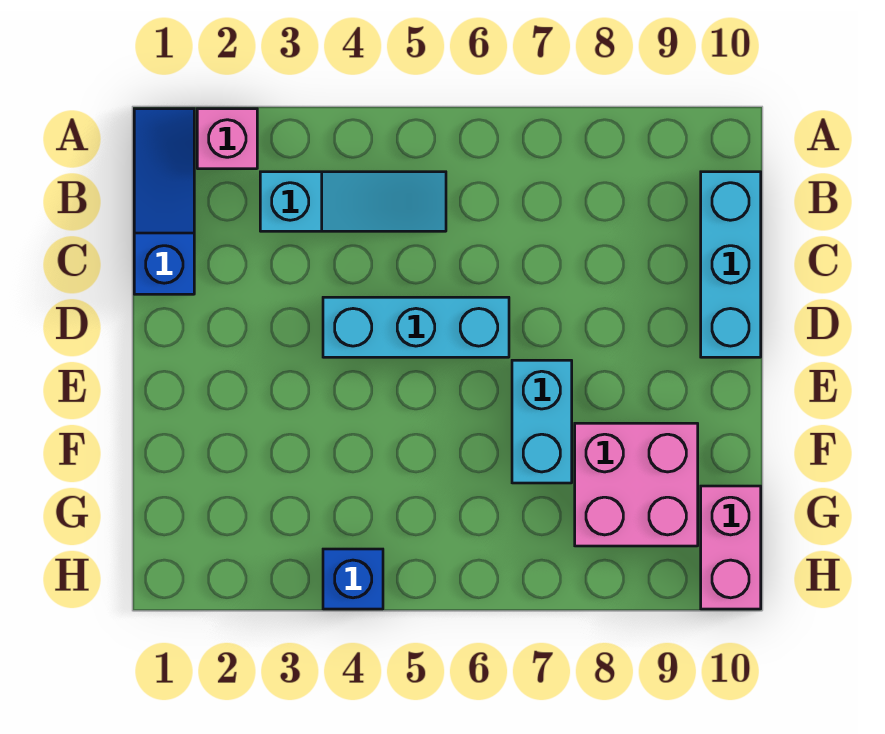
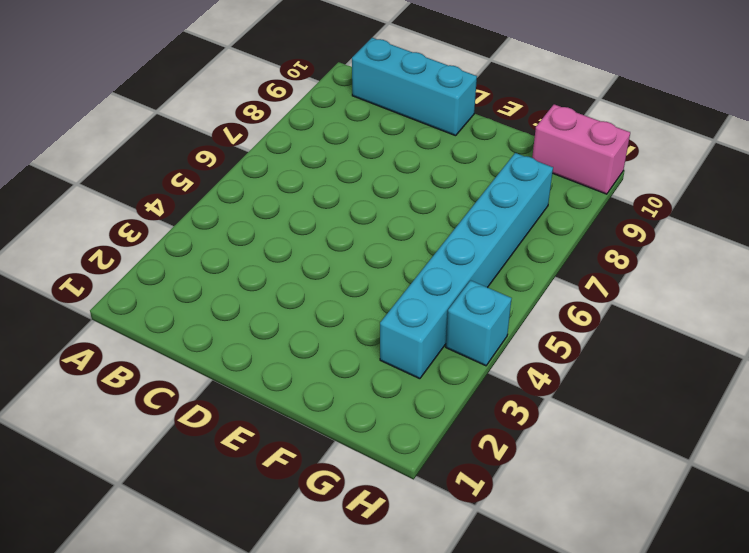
cyan 1x6 brick [380,153,553,379] -> pink 2x2 brick [575,423,698,546]
cyan 1x1 brick [446,280,512,366] -> blue 1x1 brick [323,549,383,609]
none -> blue 1x3 slope [134,109,194,294]
none -> pink 1x1 brick [197,109,257,169]

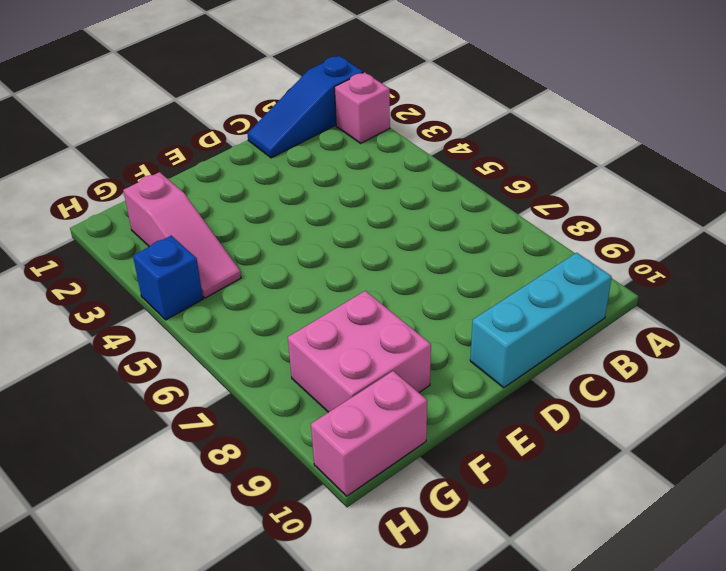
blue 1x3 slope [247,56,363,158] -> blue 1x3 slope turned to [134,109,194,294]
pink 1x3 slope [123,172,241,298] -> none
none -> cyan 1x3 slope [260,172,446,231]
none -> cyan 1x3 brick [323,297,509,357]

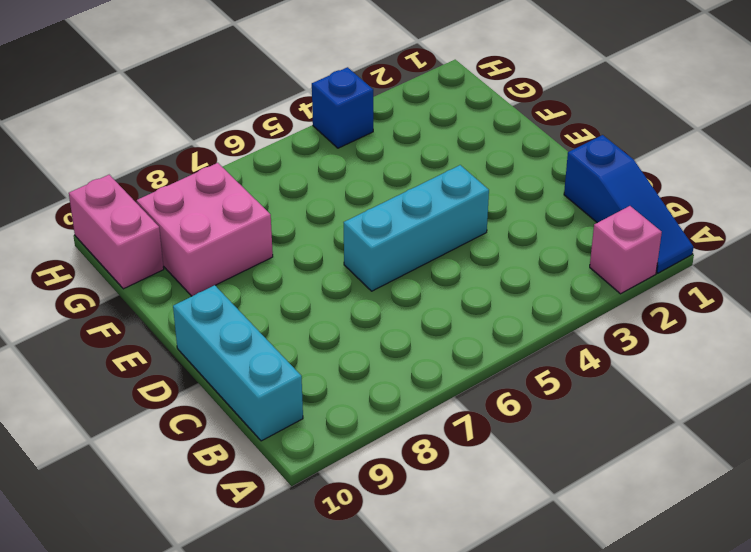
none -> cyan 1x3 slope [260,172,446,231]
none -> cyan 1x2 brick [512,360,572,483]

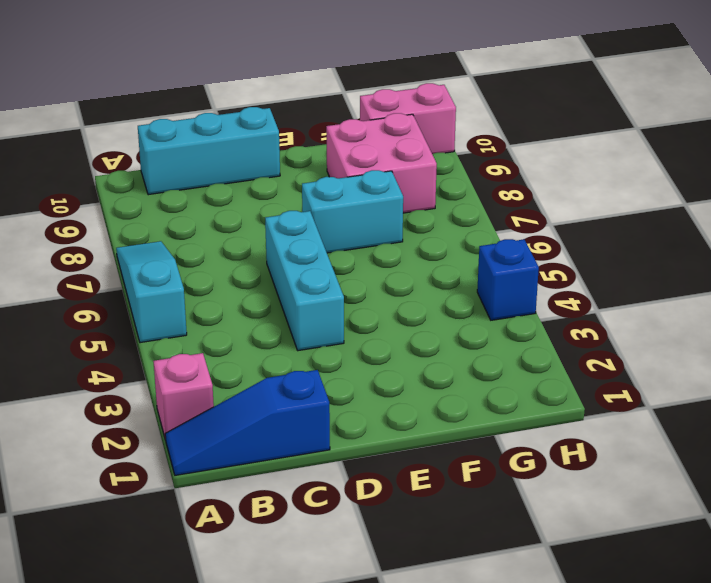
cyan 1x3 slope [116,241,187,343] -> cyan 1x3 slope moved to [260,172,446,231]

